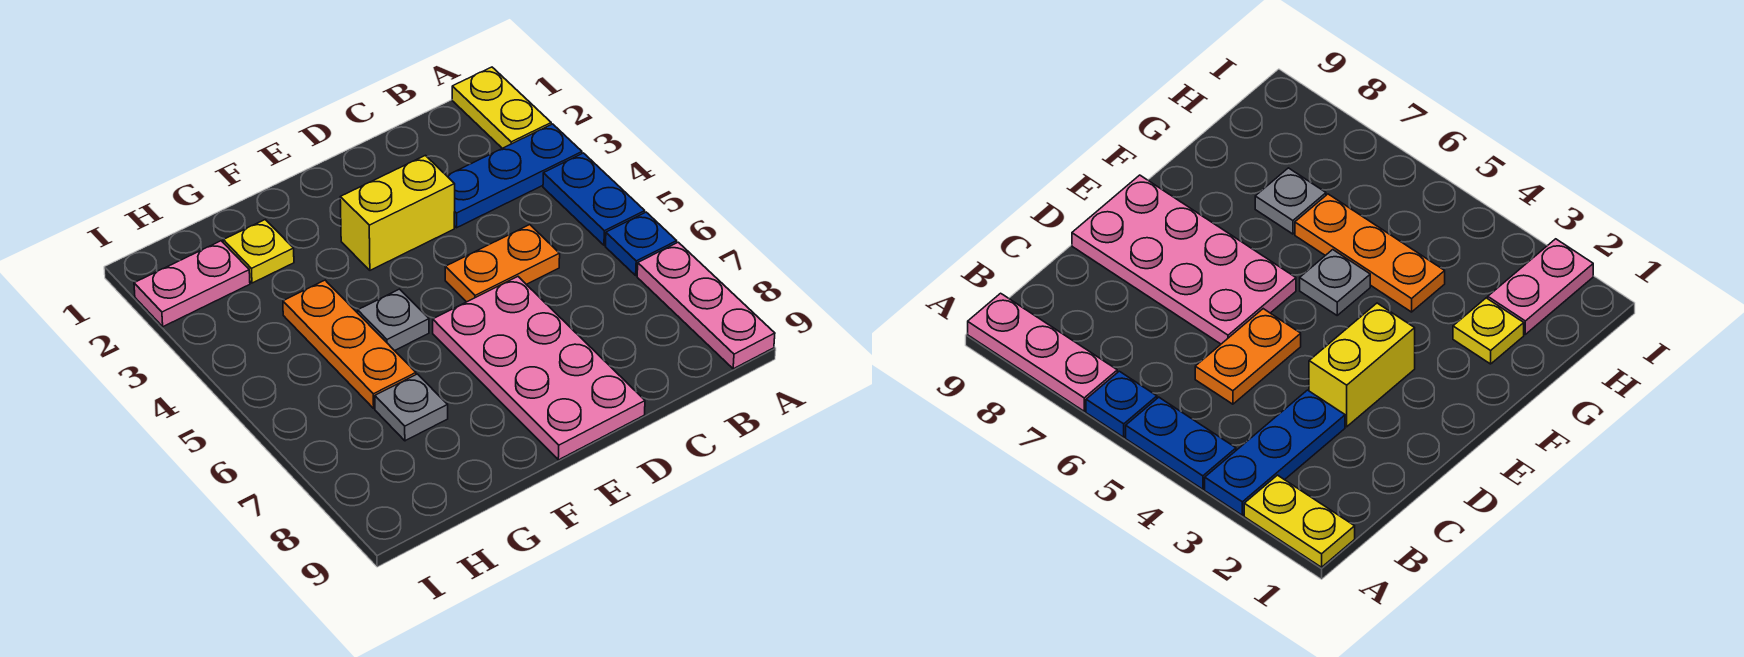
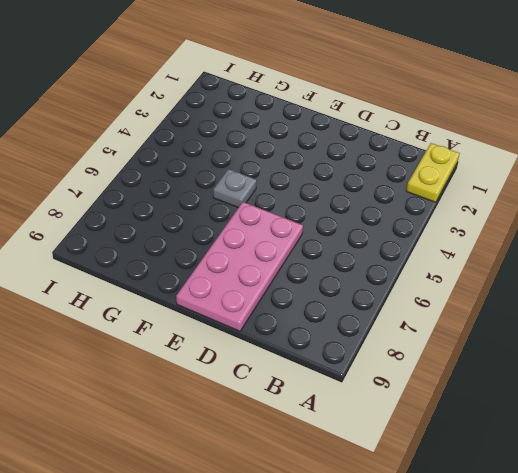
none -> blue 1x3 plate [447,124,582,228]
none -> blue 1x2 plate [543,153,645,245]
none -> blue 1x1 plate [605,212,677,275]

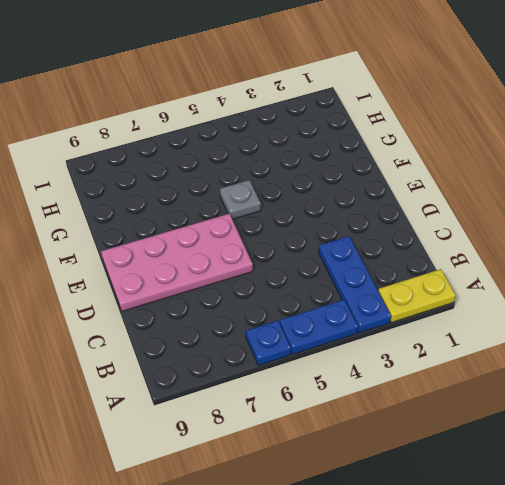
none -> pink 1x3 plate [637,242,775,369]
none -> orange 1x2 plate [445,225,560,302]
none -> yellow 1x2 brick [340,155,455,270]

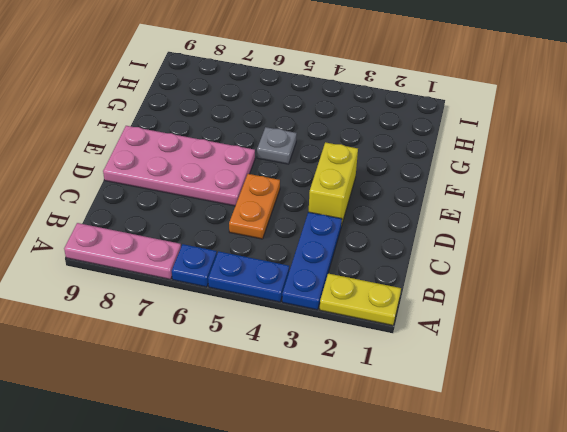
none -> yellow 1x1 plate [223,220,294,283]
none -> orange 1x3 plate [283,280,416,408]
none -> grey 1x1 plate [375,374,448,441]

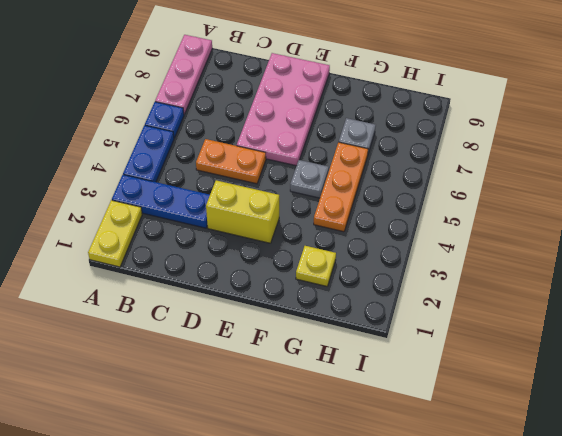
none -> pink 1x2 plate [134,241,250,327]

